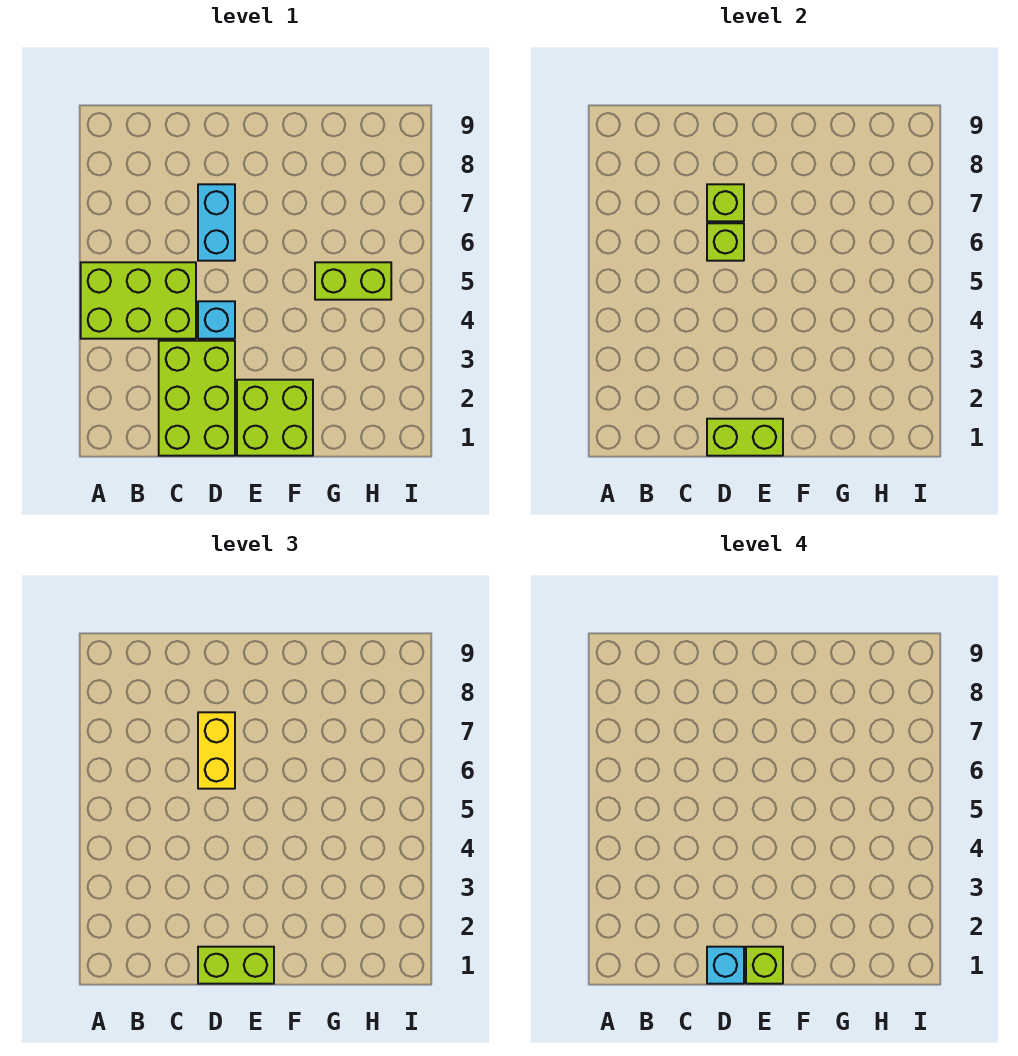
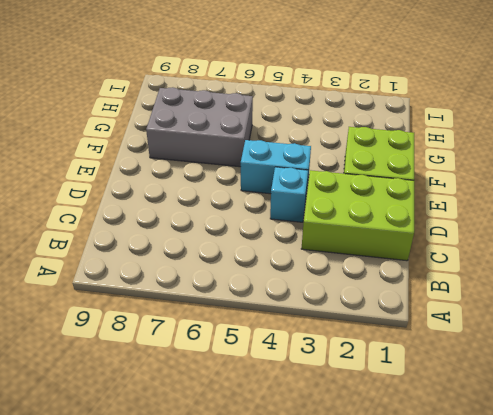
cyan 1x2 brick [241,140,311,194] -> cyan 1x2 brick moved to [198,184,235,261]
grey 2x3 brick [146,87,253,167] -> none
none -> lime 2x3 brick [81,262,196,339]
none -> lime 1x2 brick [315,262,391,300]
none -> lime 1x2 brick [707,419,783,456]

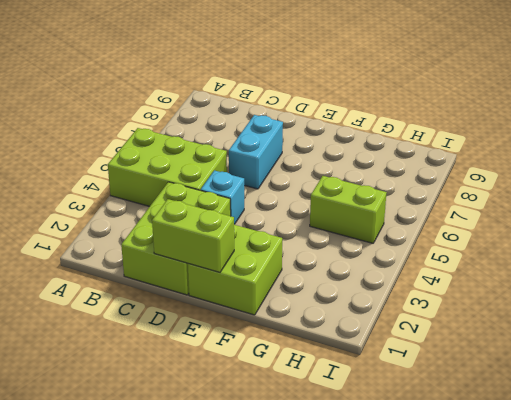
none -> lime 1x1 brick [707,223,744,261]
none -> lime 1x1 brick [707,184,744,221]
none -> lime 1x2 brick [198,947,274,984]

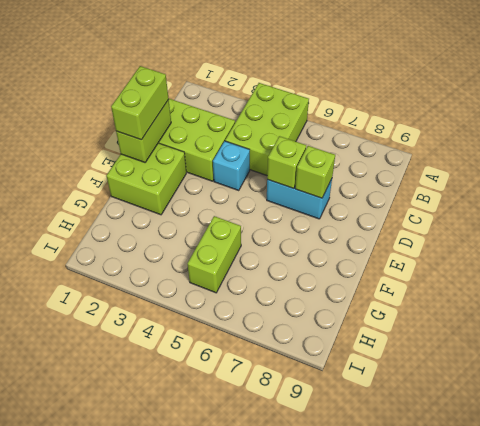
none -> yellow 1x2 brick [198,712,235,789]
none -> cyan 1x1 brick [707,947,744,984]
none -> lime 1x1 brick [746,947,783,984]

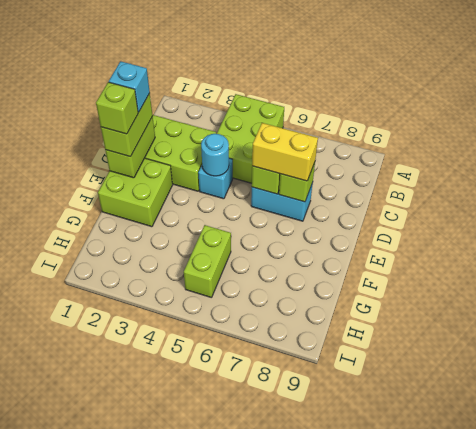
cyan 1x1 round brick [201,134,229,176] -> none

